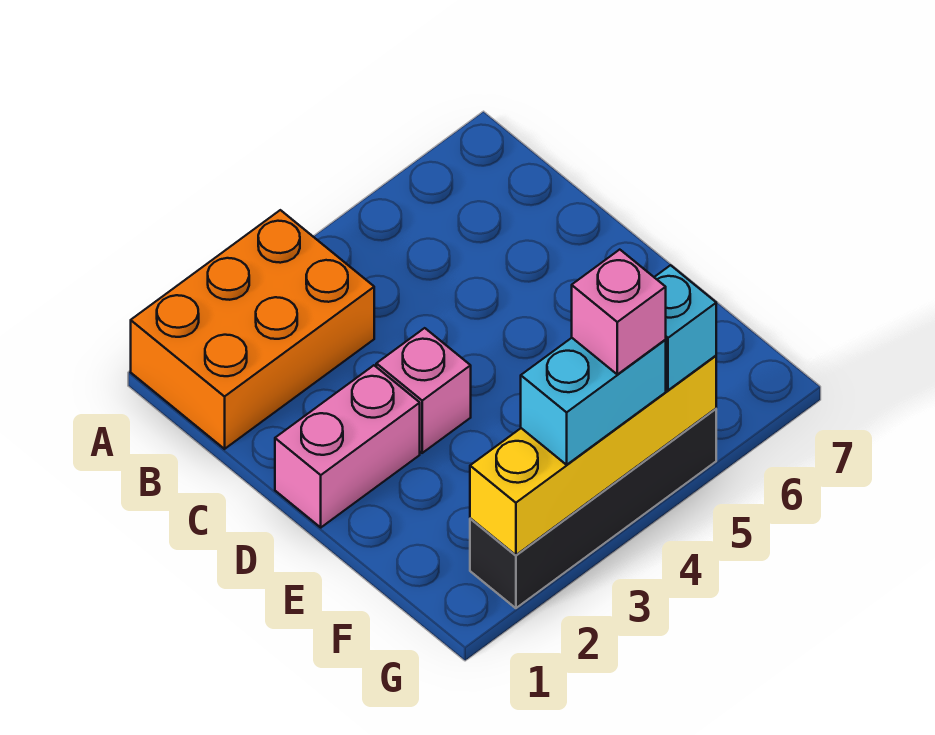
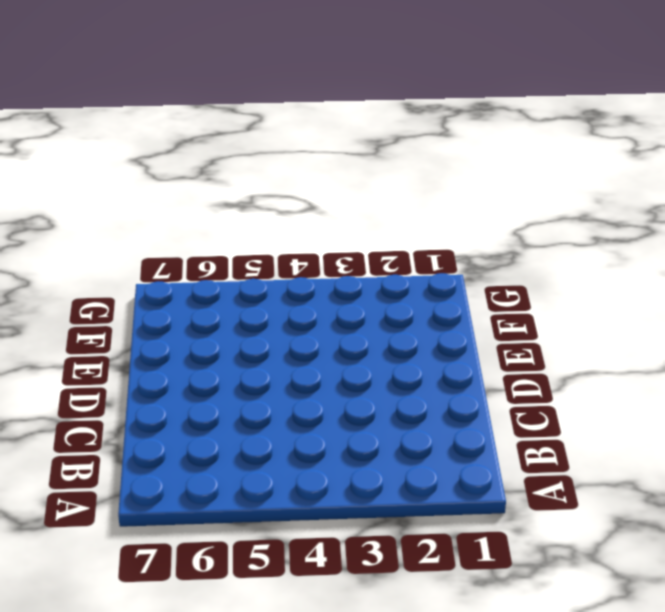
none -> orange 2x3 brick [131,210,374,449]
none -> pink 1x2 brick [275,365,420,527]

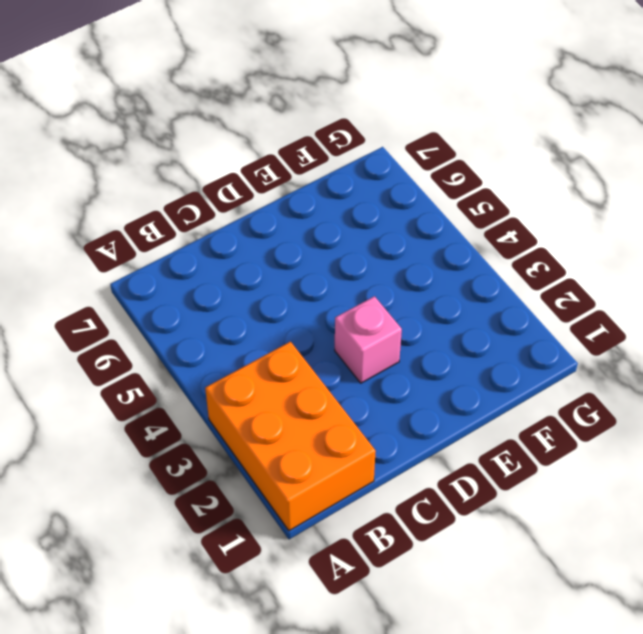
none -> pink 1x2 brick [275,365,420,527]
none -> black 1x4 brick [470,409,716,608]

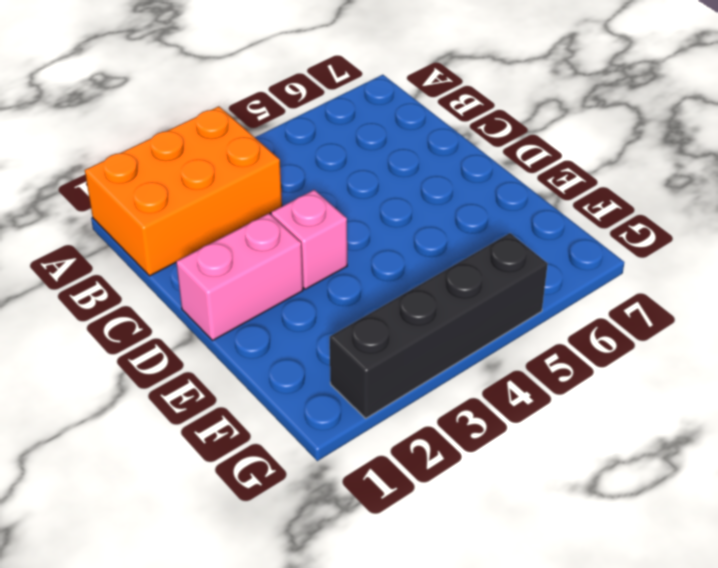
none -> yellow 1x4 brick [470,356,716,555]
none -> cyan 1x2 brick [521,338,666,465]

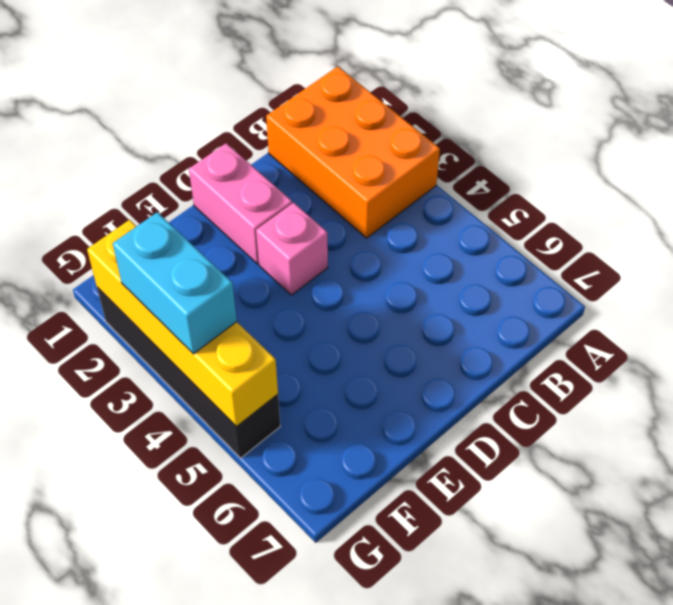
none -> cyan 1x1 brick [654,265,716,390]
none -> pink 1x1 brick [572,250,666,374]

